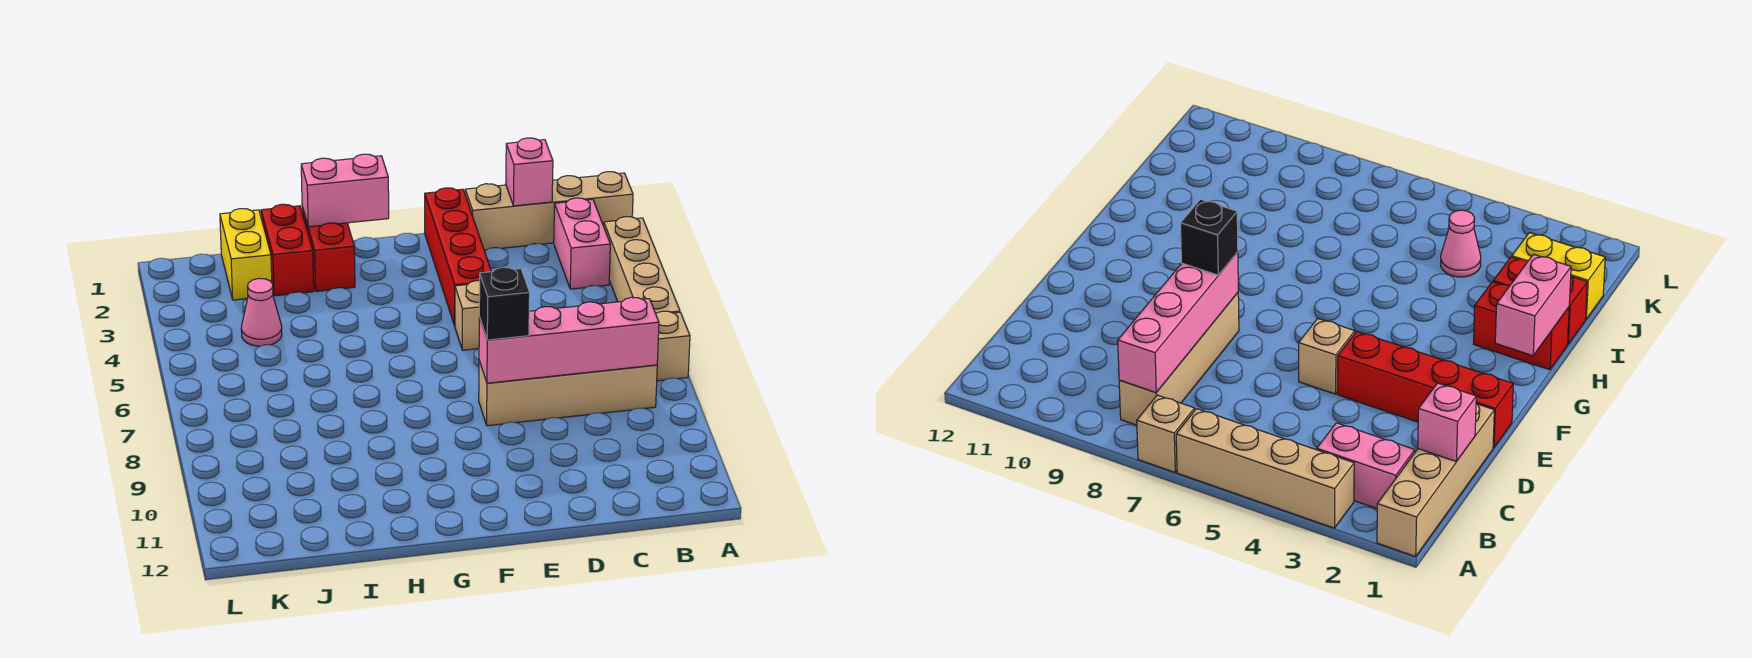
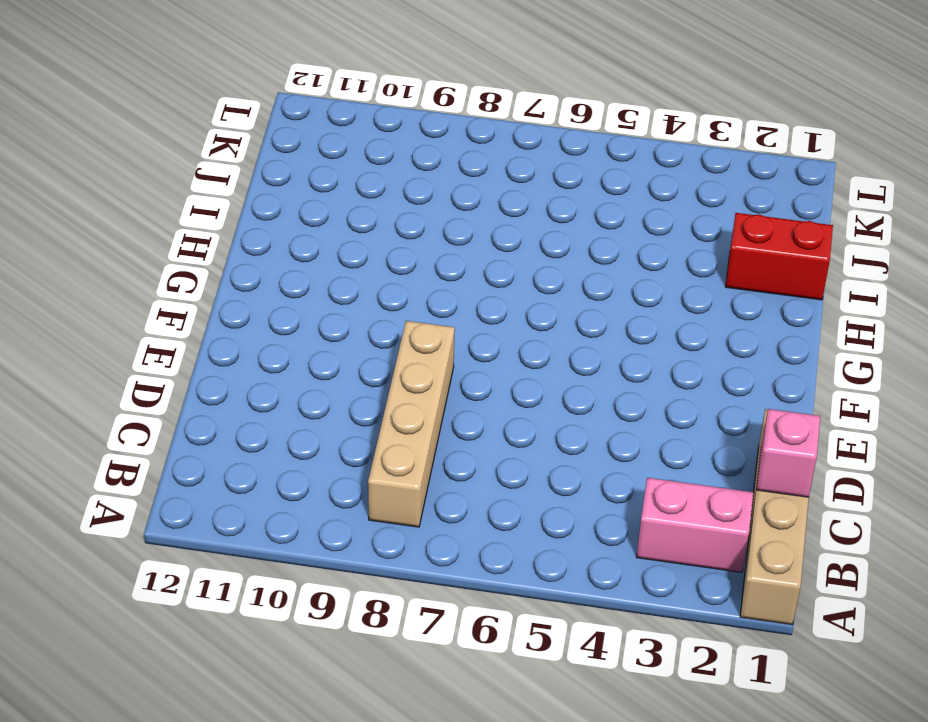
none -> tan 1x4 brick [604,217,680,313]
none -> tan 1x1 brick [656,311,690,381]
none -> red 1x4 brick [425,188,491,326]

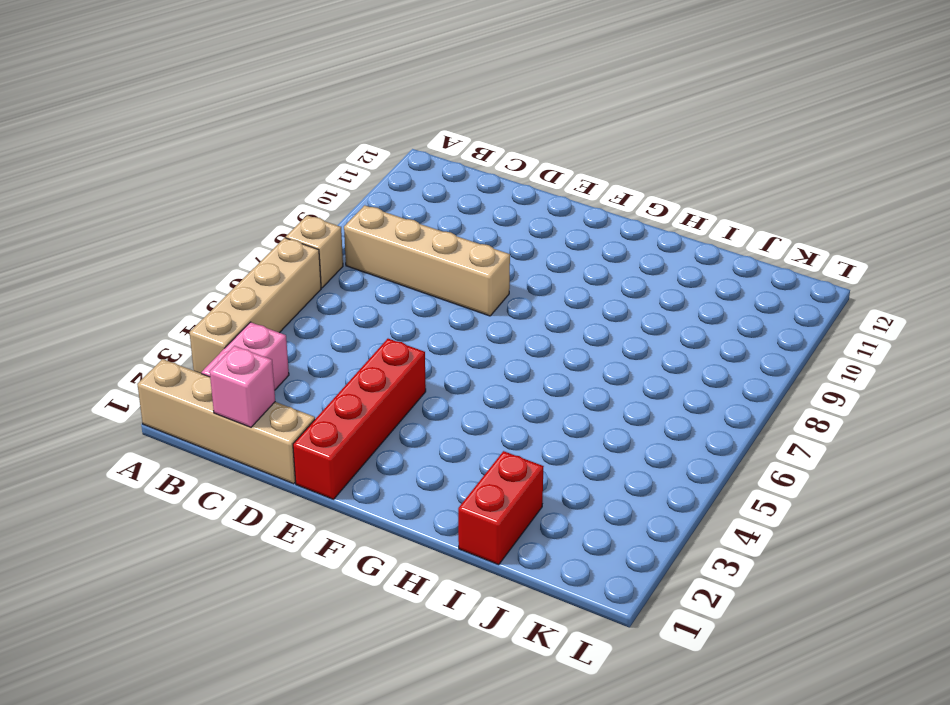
none -> tan 1x1 brick [455,281,480,350]
none -> red 1x2 brick [302,207,355,291]
none -> yellow 1x2 brick [220,209,272,300]

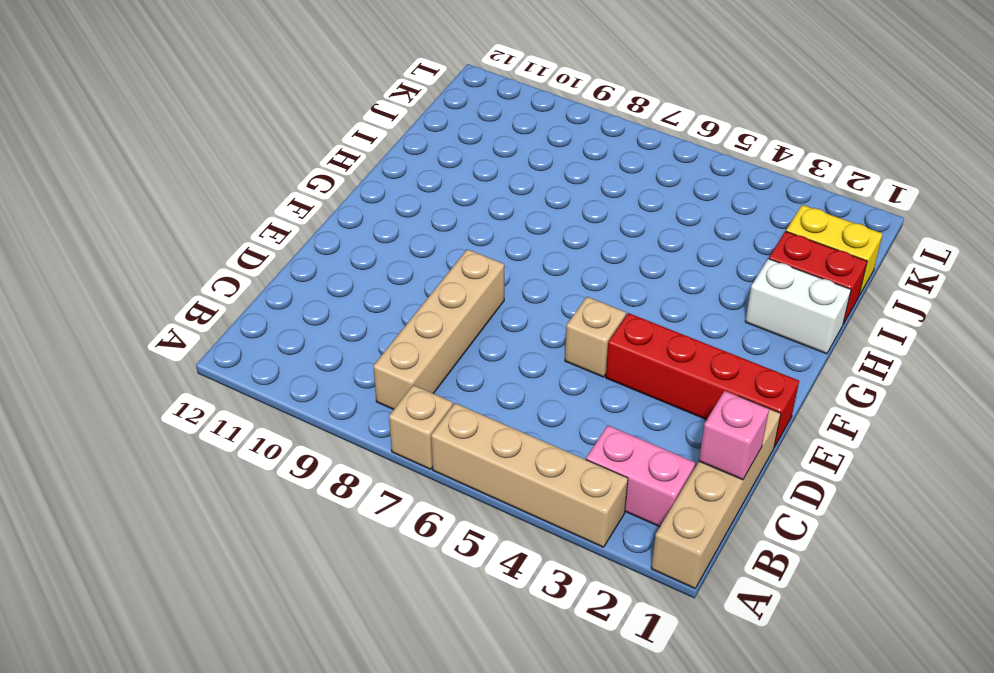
white 1x2 brick [745,259,851,354] -> red 1x2 brick [302,207,355,291]
none -> pink 1x1 cone [241,278,282,346]
none -> pink 1x4 brick [479,297,659,383]
none -> pink 1x2 brick [301,154,389,227]

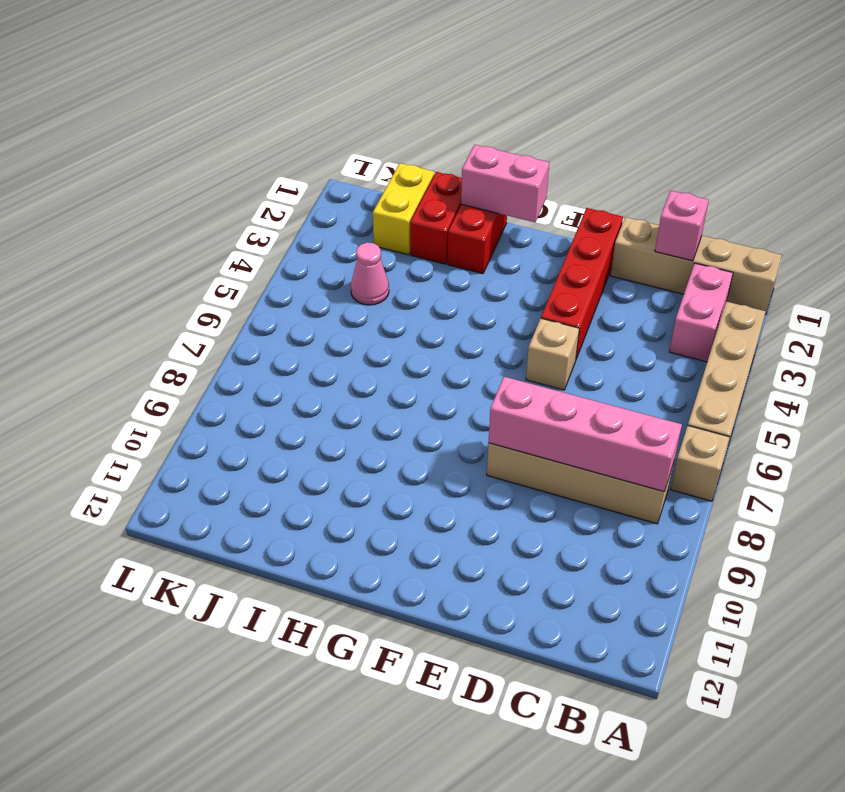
none -> black 1x1 brick [479,267,530,340]

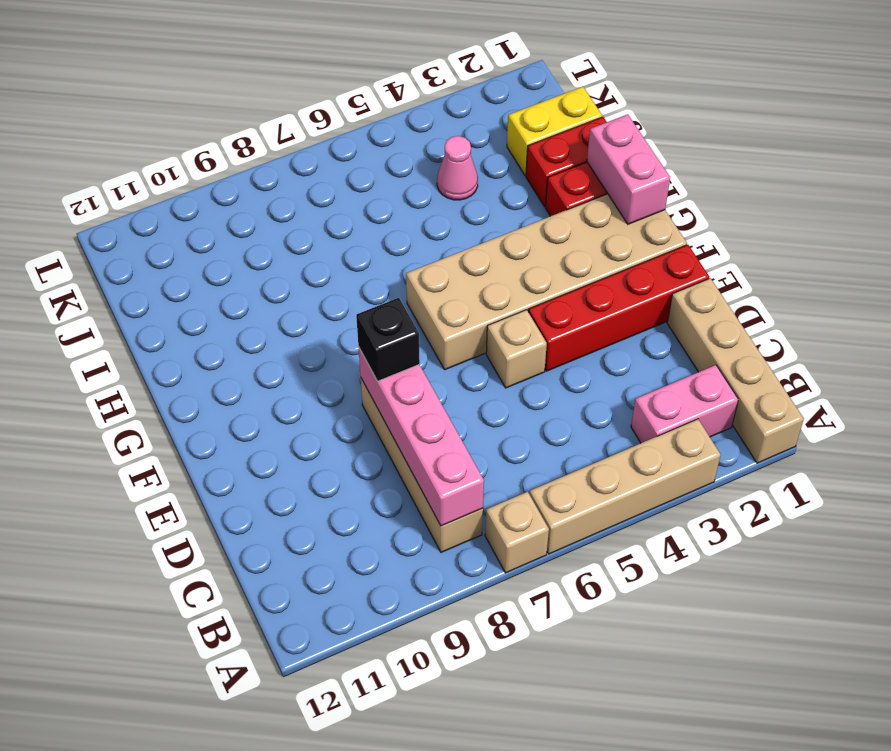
tan 2x6 brick [406,194,687,370] -> none
none -> pink 1x1 brick [506,138,553,206]

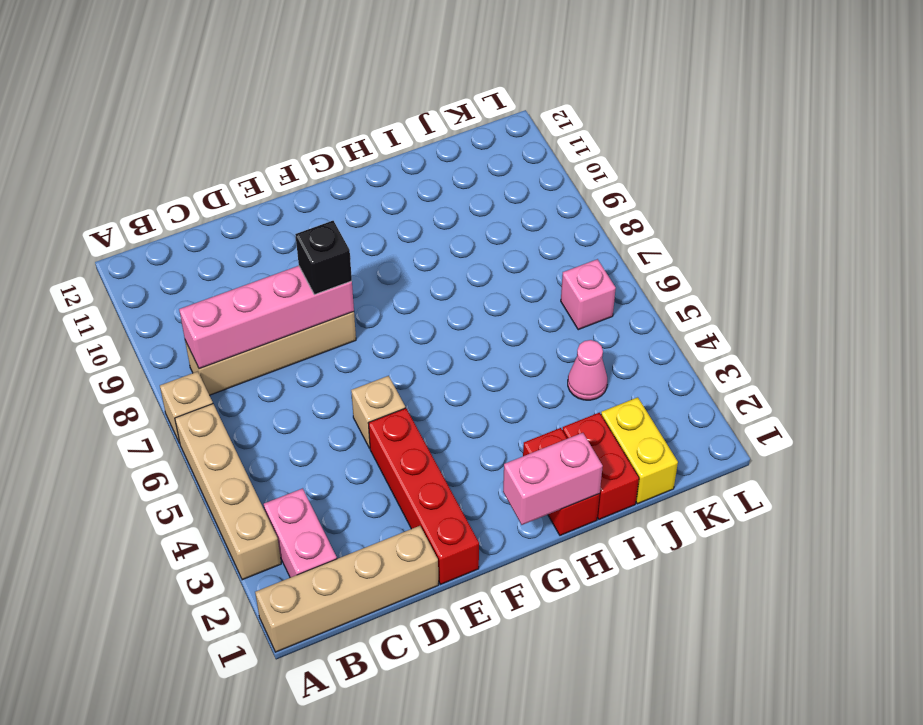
pink 1x1 brick [561,259,616,330] -> pink 1x1 brick moved to [506,138,553,206]

